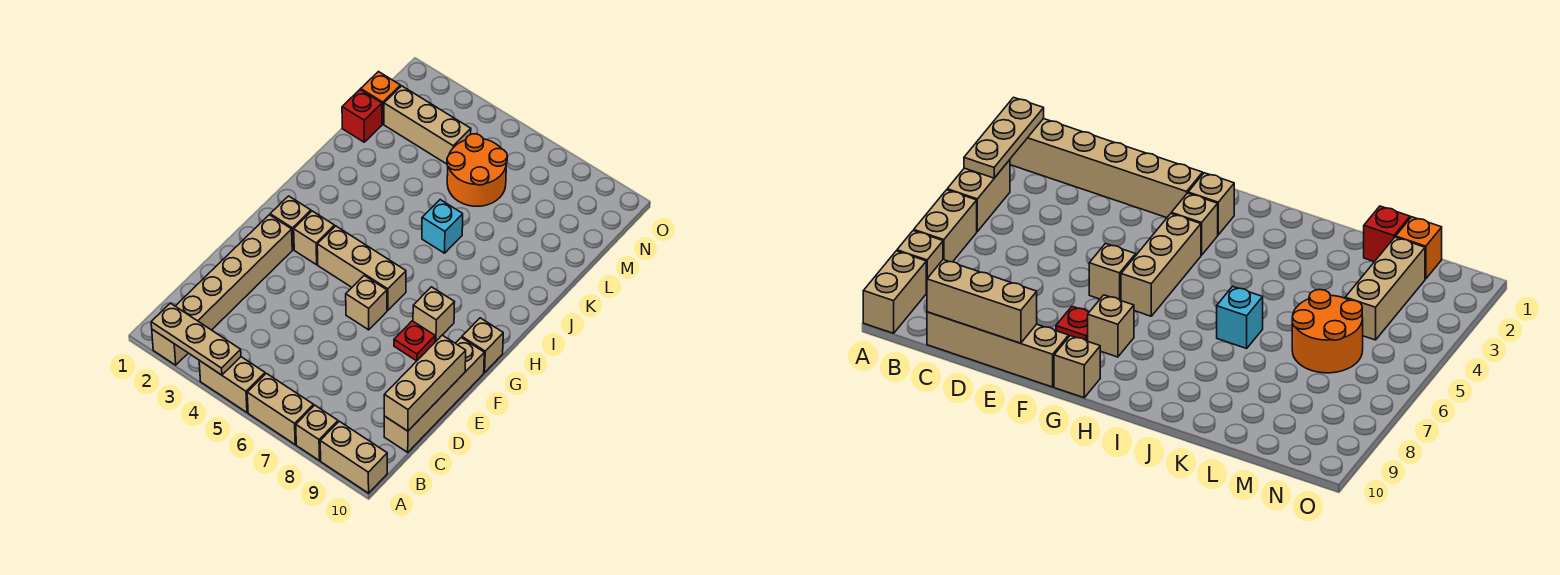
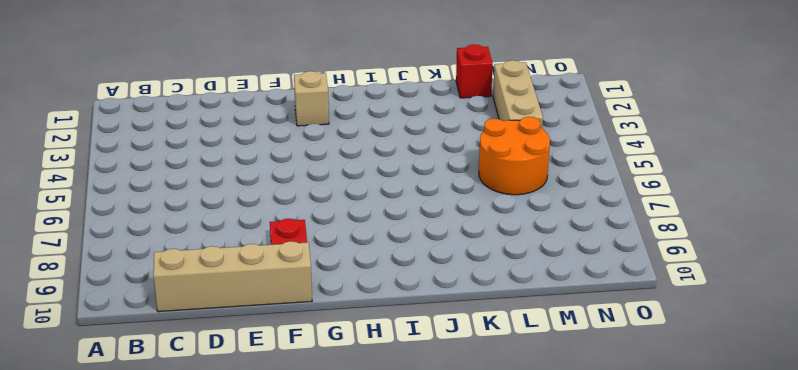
none -> tan 1x6 brick [152,215,292,365]
none -> tan 1x2 brick [199,357,265,412]
none -> tan 1x2 brick [247,373,314,444]

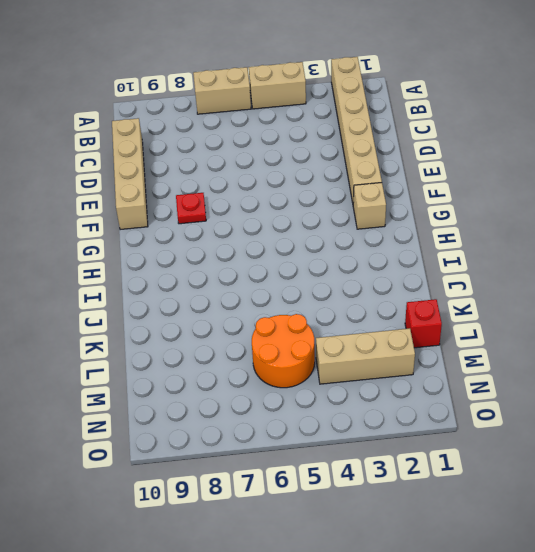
none -> tan 1x1 brick [296,405,338,461]
none -> tan 1x2 brick [320,421,387,493]
none -> tan 1x1 brick [346,276,387,330]

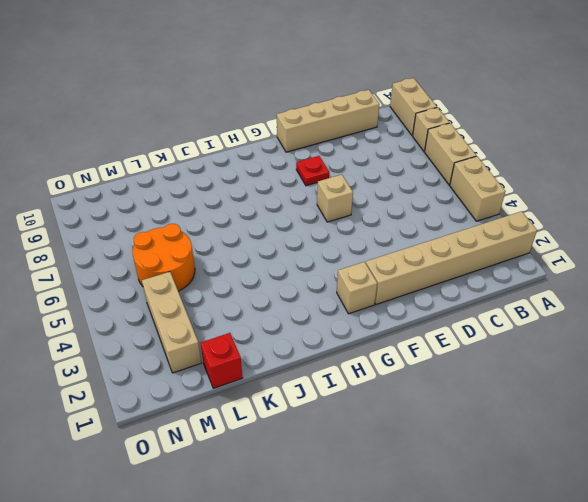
none -> tan 1x1 brick [294,211,335,265]
none -> tan 1x3 brick [317,226,406,310]
none -> tan 1x1 brick [413,287,455,341]

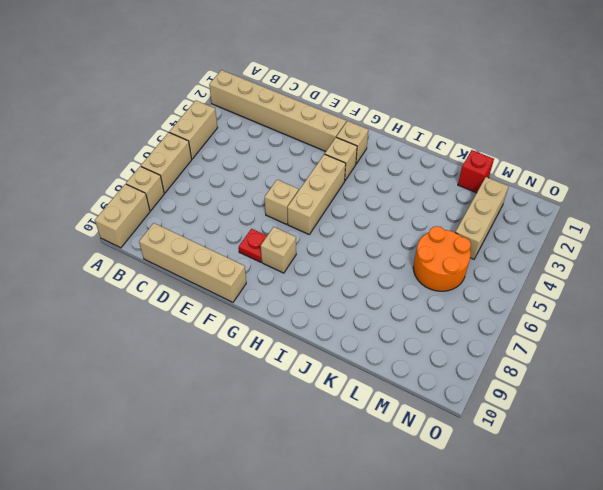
none -> tan 1x1 brick [462,318,503,373]
none -> cyan 1x1 brick [422,200,463,253]
none -> orange 1x1 brick [361,72,401,124]

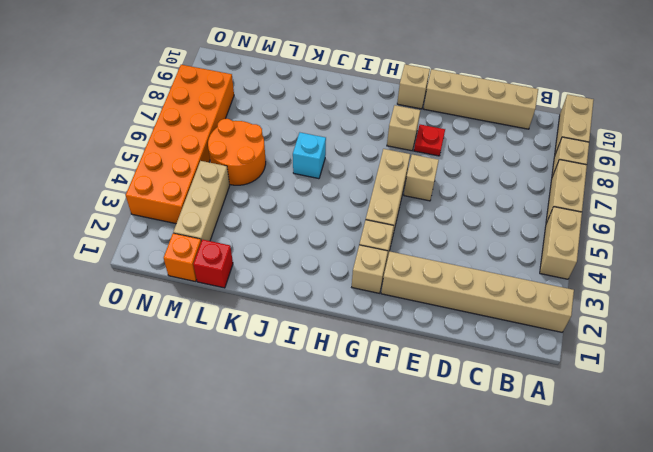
orange 2x6 brick [126,65,234,224] -> none
none -> tan 1x3 plate [151,303,241,375]
none -> tan 1x3 brick [384,335,466,431]

